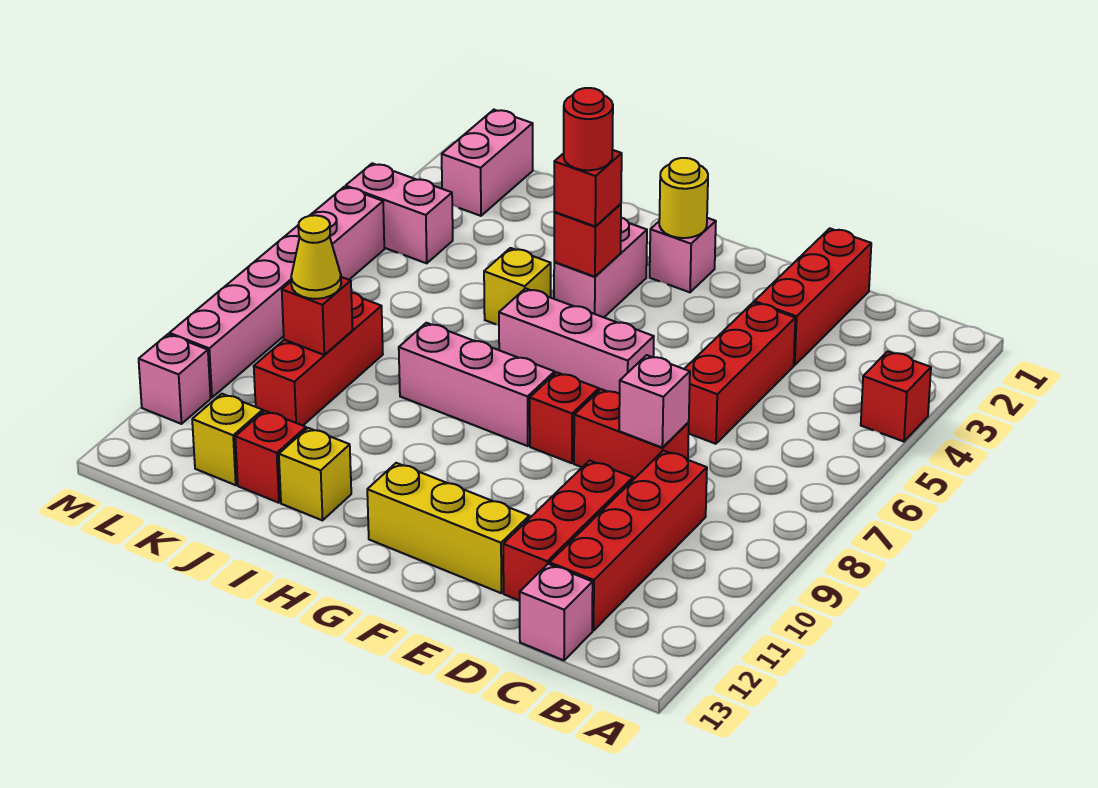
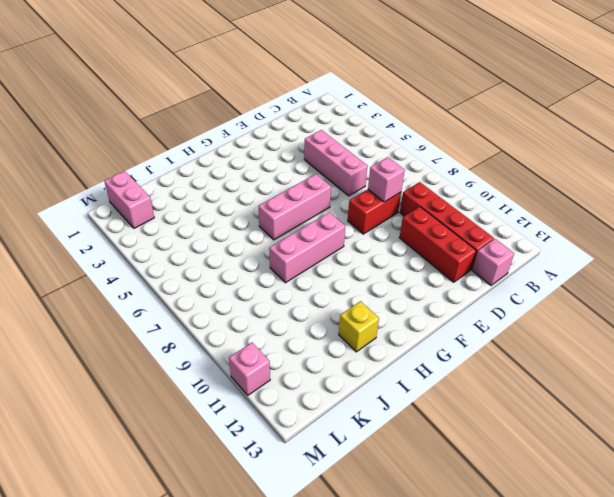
pink 1x3 brick [304,130,367,196] -> red 1x3 brick [685,302,795,444]
none -> red 1x1 brick [861,351,931,442]
none -> red 1x3 brick [754,229,871,365]
none -> yellow 1x3 brick [367,463,529,593]

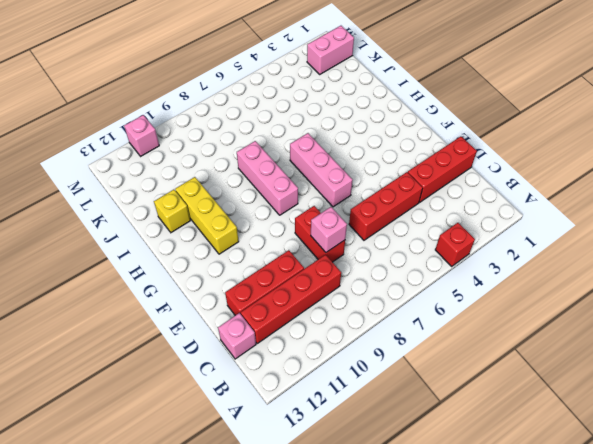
yellow 1x3 brick [175,177,239,254] -> yellow 1x3 brick moved to [367,463,529,593]
none -> red 1x1 brick [530,372,599,463]
none -> pink 1x1 brick [650,218,716,292]
none -> pink 1x2 brick [554,218,647,317]

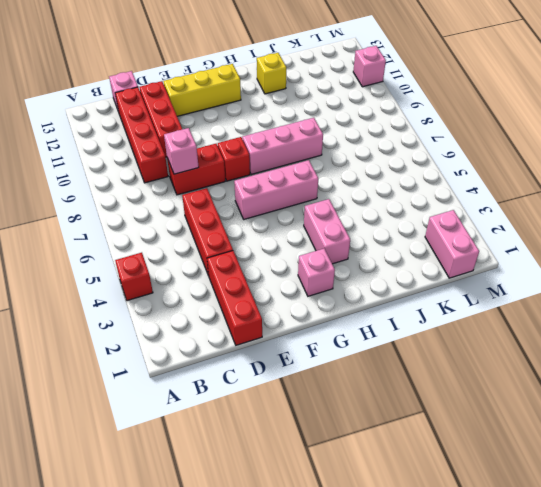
none -> yellow 1x1 brick [484,248,551,325]
none -> red 1x1 brick [235,411,306,503]
none -> red 1x3 brick [254,293,383,426]

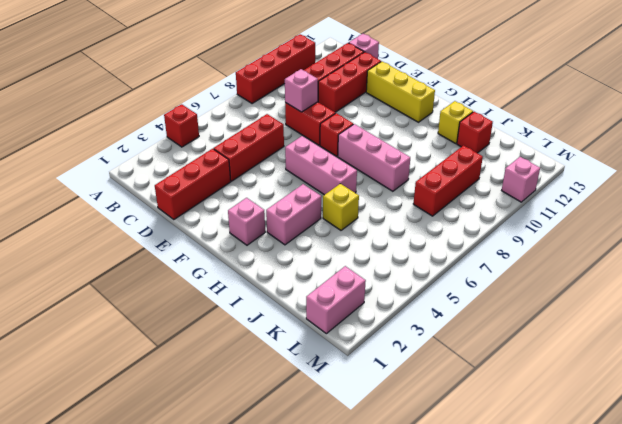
red 1x4 brick [236,34,315,104] -> none
none -> yellow 1x1 brick [192,394,263,485]
none -> pink 1x2 brick [346,163,453,263]
none -> pink 1x6 brick [169,187,384,398]

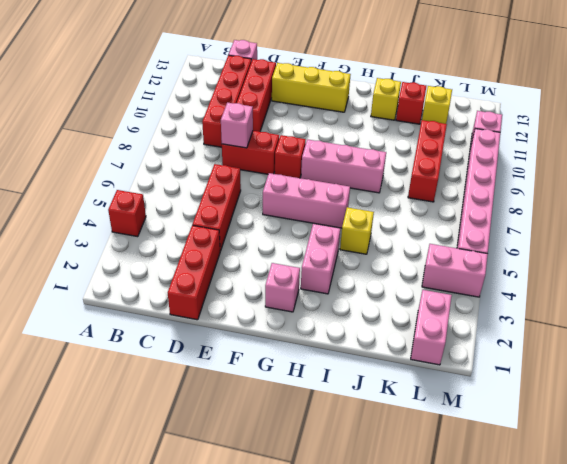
none -> yellow 1x1 round brick [659,158,708,238]
none -> red 1x1 brick [554,204,621,277]
none -> red 1x1 brick [282,277,352,355]

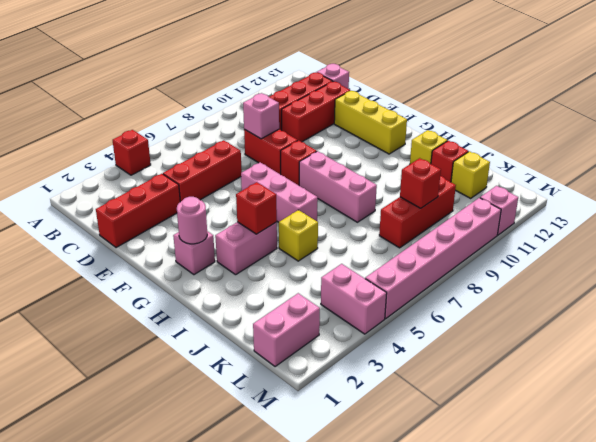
pink 1x1 round brick [177,197,207,244] -> yellow 1x1 round brick [659,158,708,238]
none -> red 1x1 brick [554,150,622,227]
none -> yellow 1x1 cone [291,215,341,299]
none -> red 1x1 round brick [564,88,613,170]

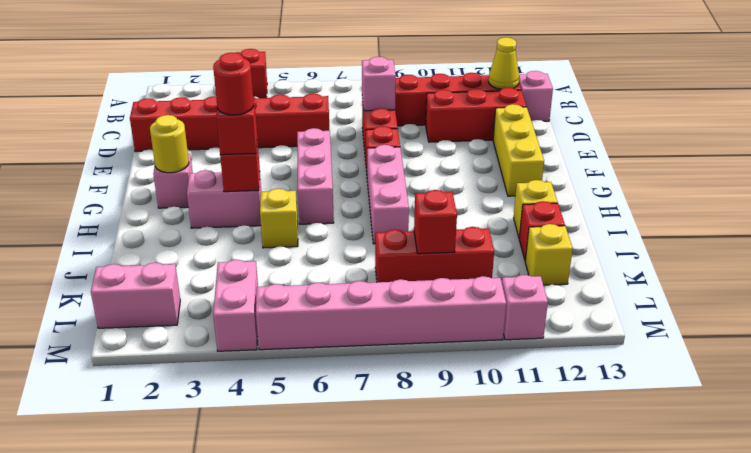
yellow 1x1 cone [489,37,519,89] -> yellow 1x1 cone moved to [291,215,341,299]

